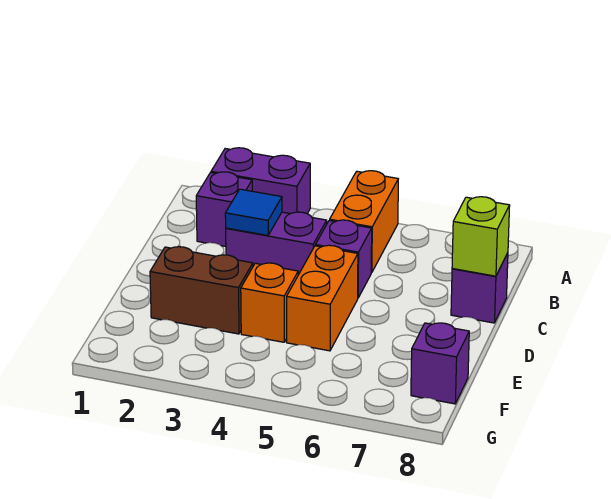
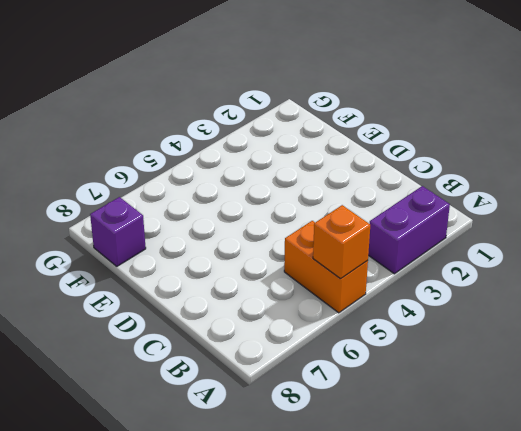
orange 1x1 brick [313,205,370,279] -> orange 1x1 brick moved to [241,263,298,342]
none -> purple 1x1 brick [196,172,252,247]
none -> purple 1x2 brick [226,212,327,275]
none -> purple 1x1 brick [315,220,372,298]

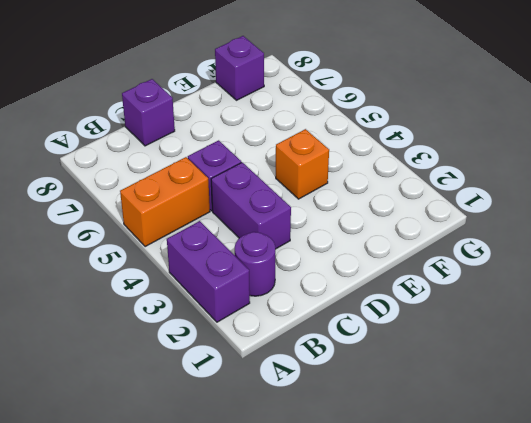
purple 1x1 round brick [235,232,275,296] -> purple 1x1 brick [196,172,252,247]
none -> orange 1x2 brick [287,245,358,351]
none -> brown 1x2 brick [150,247,253,334]
none -> blue 1x1 tile [225,189,282,235]

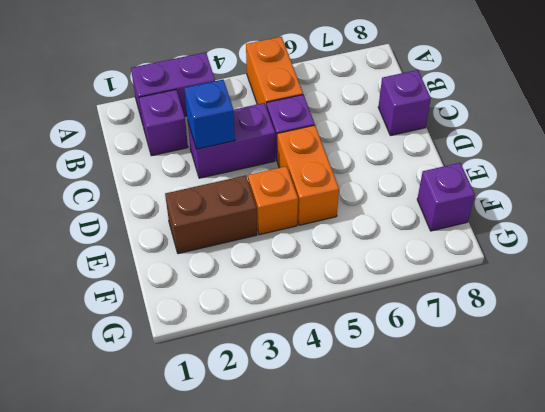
blue 1x1 brick [184,80,235,149] -> blue 1x1 tile [225,189,282,235]
none -> lime 1x1 brick [452,197,510,276]

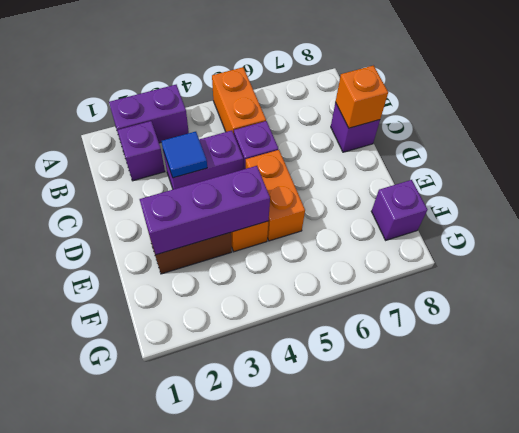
orange 1x1 brick [336,66,388,128] -> lime 1x1 brick [452,197,510,276]
purple 1x3 brick [140,166,270,255] -> none

